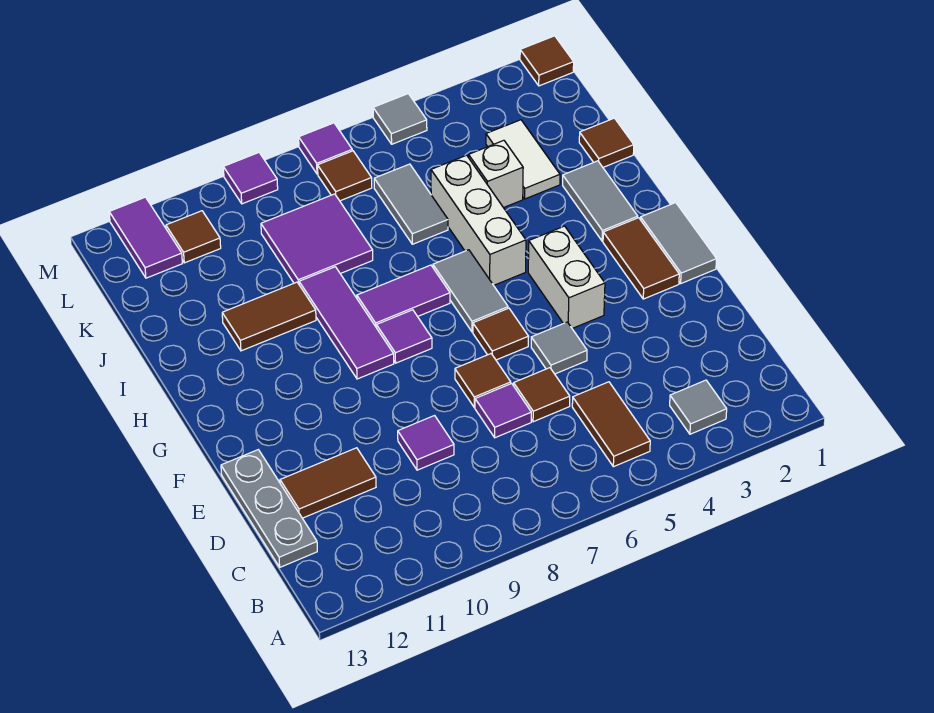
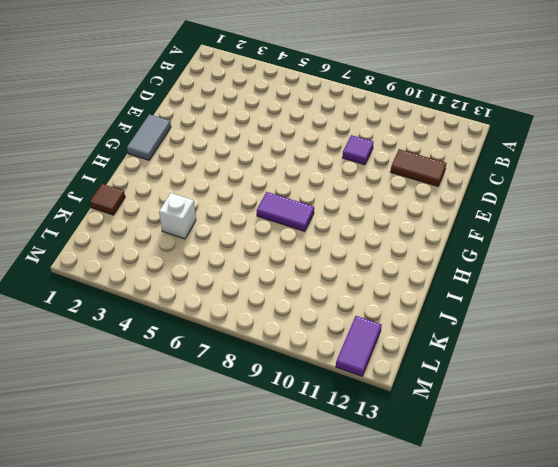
none -> grey 1x1 tile [670,380,727,434]
none -> brown 1x2 tile [572,382,650,467]
none -> grey 1x3 plate [221,450,317,567]
none -> brown 1x1 tile [514,368,570,422]

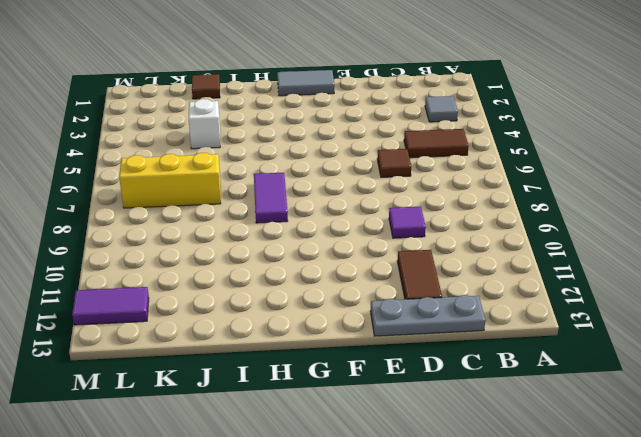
yellow 1x3 brick [119,153,221,208] -> brown 1x1 tile [318,151,372,201]
none -> purple 1x1 tile [475,383,531,438]
none -> grey 1x1 tile [531,322,587,374]
none -> brown 1x1 tile [455,354,511,407]
none -> brown 1x2 tile [603,218,679,299]

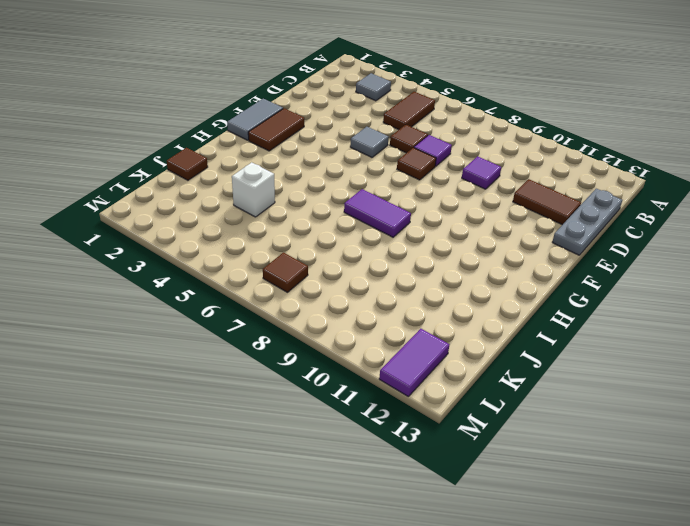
none -> white 1x2 brick [528,226,605,328]
none -> brown 1x1 tile [473,308,529,360]
none -> grey 1x2 tile [433,250,508,332]
none -> purple 1x1 tile [376,310,432,363]

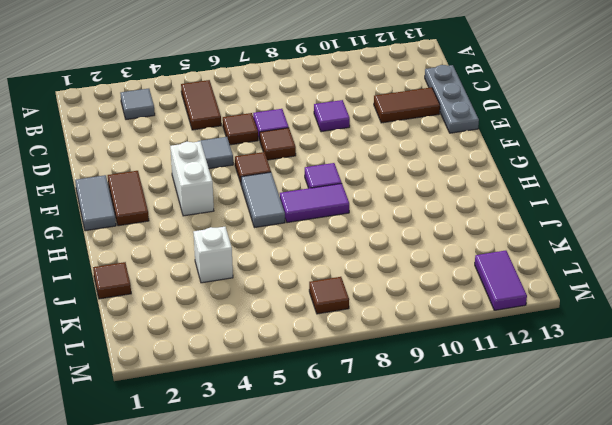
none -> purple 1x3 tile [299,267,394,379]
none -> grey 1x2 tile [563,161,638,241]
none -> white 1x3 brick [431,155,526,285]
none -> brown 1x2 tile [222,282,316,351]

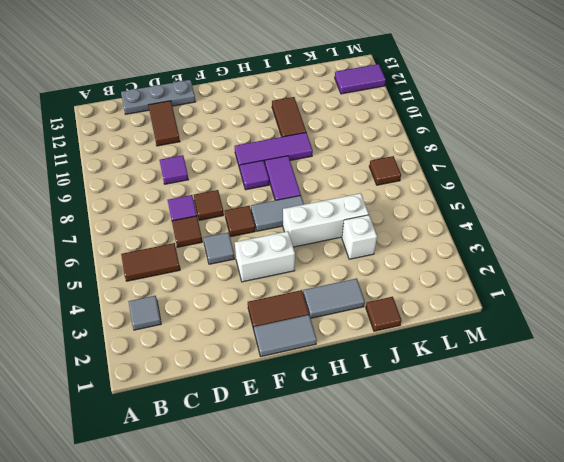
none -> white 1x2 tile [486,120,560,199]
none -> grey 1x2 tile [374,164,448,244]
none -> purple 2x2 tile [261,194,373,284]
none -> brown 1x1 tile [166,211,221,263]

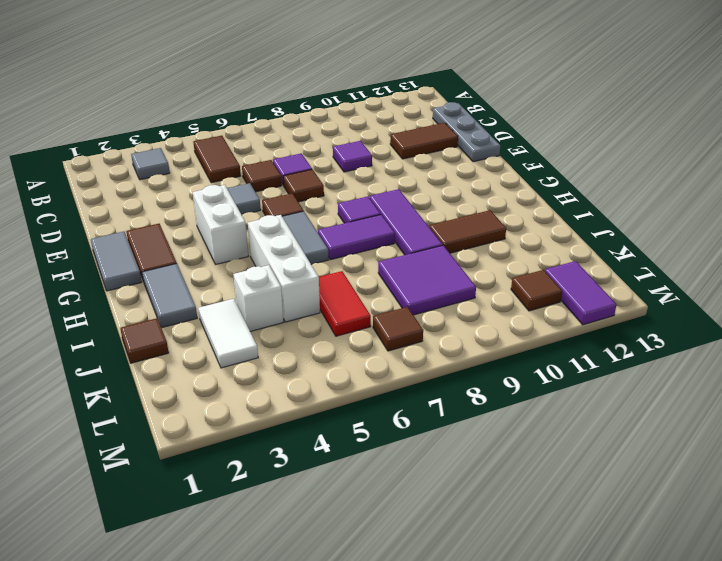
red 1x2 tile [319,271,371,336] -> grey 1x2 tile [374,164,448,244]
none -> brown 1x1 tile [520,36,574,86]
none -> grey 1x1 tile [373,94,427,144]
none -> purple 1x1 tile [299,123,352,174]
none -> purple 1x1 tile [223,153,278,204]

